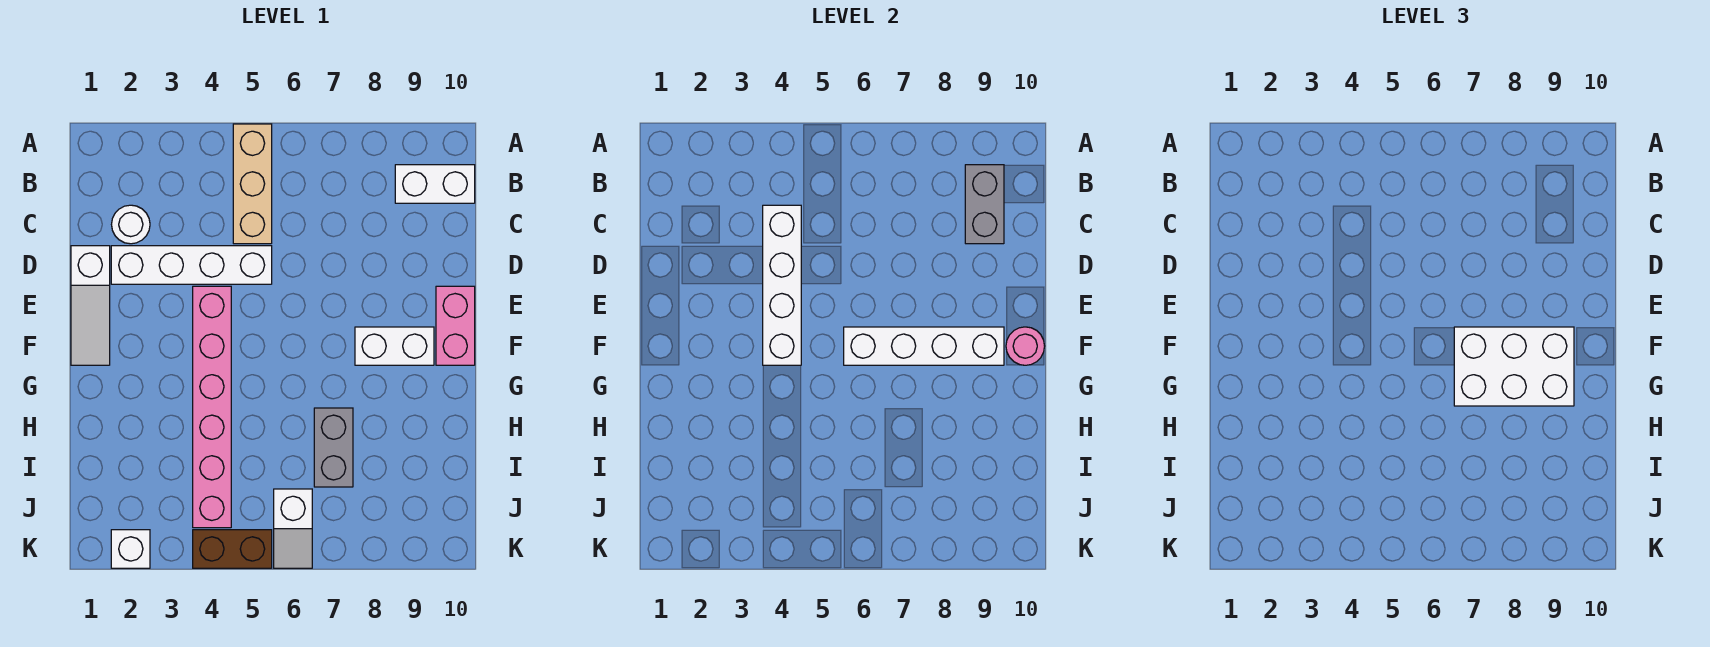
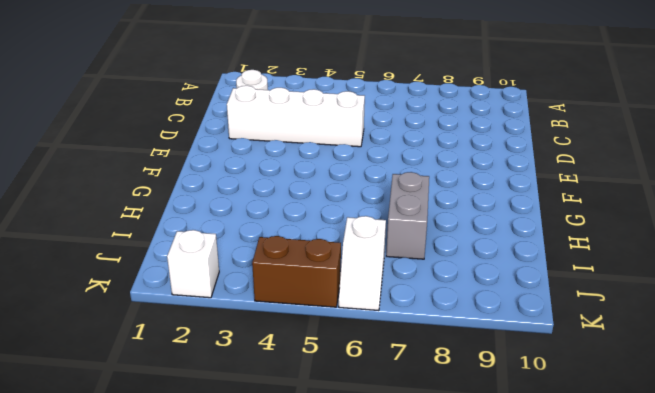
none -> tan 1x3 brick [233,124,272,244]
none -> white 1x2 brick [395,165,475,203]
none -> white 1x3 slope [71,246,110,365]

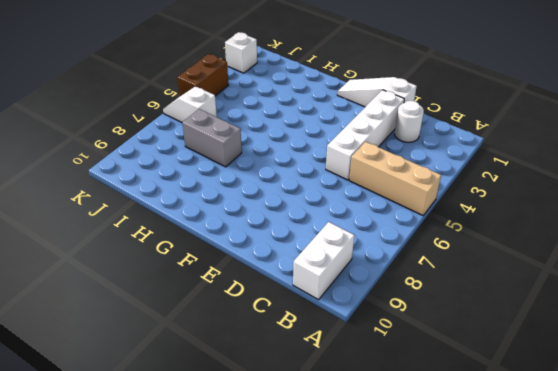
none -> pink 1x6 brick [193,286,231,528]
none -> pink 1x2 brick [436,286,475,365]
none -> white 1x2 brick [355,327,434,365]

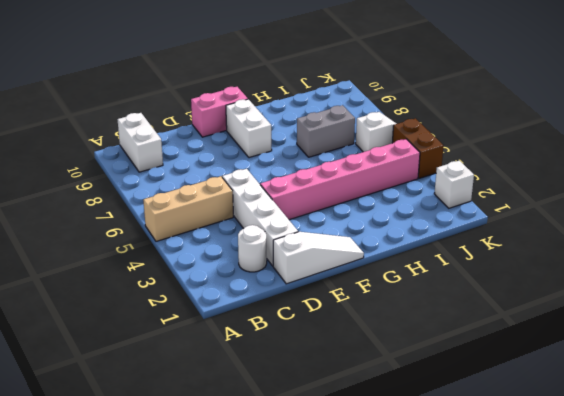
none -> grey 1x2 brick [965,165,1004,244]
none -> white 1x4 brick [763,205,801,365]
none -> white 1x4 brick [844,327,1004,365]

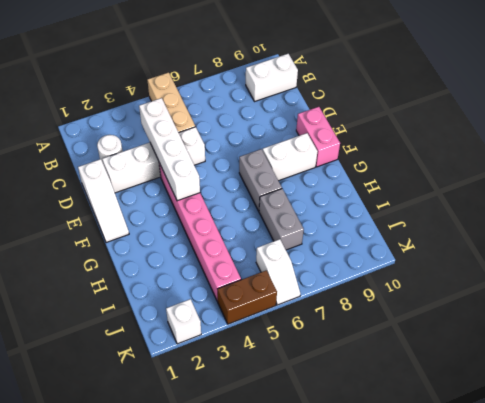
grey 1x2 brick [239,149,282,211] -> grey 1x2 brick moved to [965,165,1004,244]
none -> white 1x4 brick [844,327,1004,365]
none -> pink 1x1 round brick [1006,327,1045,365]
none -> white 2x3 brick [1454,327,1574,406]

